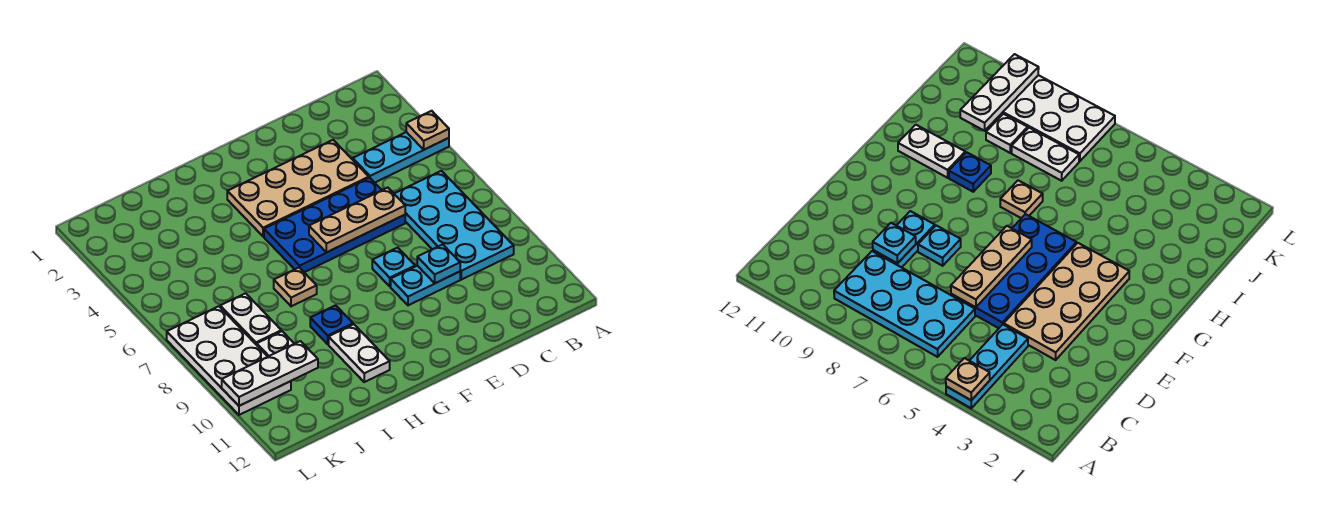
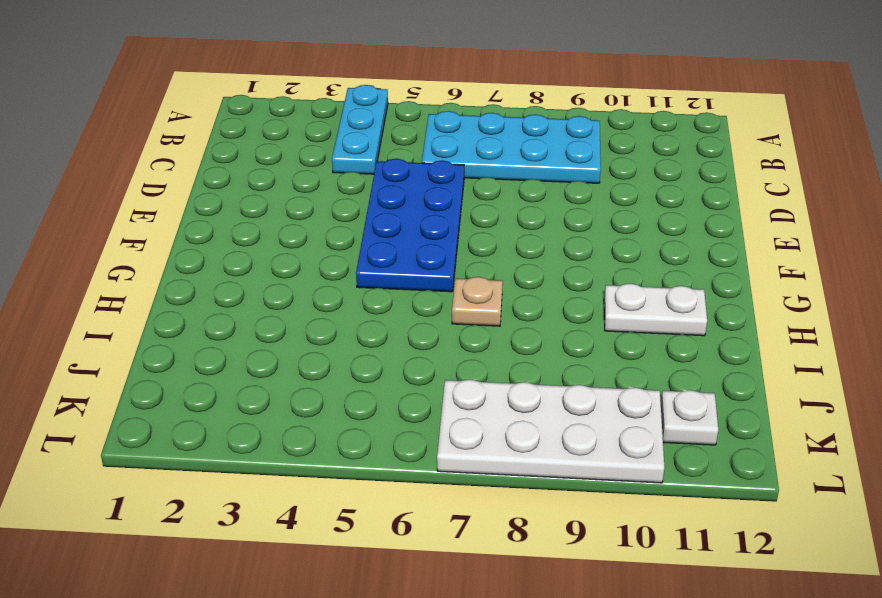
white 1x1 plate [661,390,718,445] -> white 1x1 plate moved to [257,331,294,356]
none -> tan 2x4 plate [227,140,369,237]
none -> cyan 1x2 plate [391,266,460,305]
none -> cyan 1x1 plate [372,248,415,286]

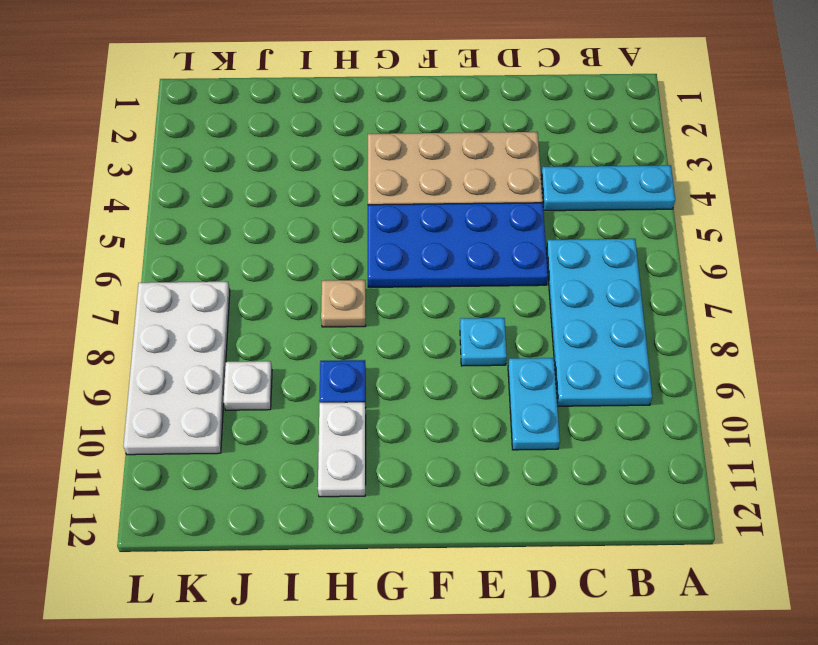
cyan 1x2 plate [508,358,560,450] -> cyan 1x2 plate turned to [391,266,460,305]
none -> white 1x2 plate [220,293,281,345]
none -> tan 1x1 plate [406,111,449,150]
none -> tan 1x3 plate [309,188,405,252]

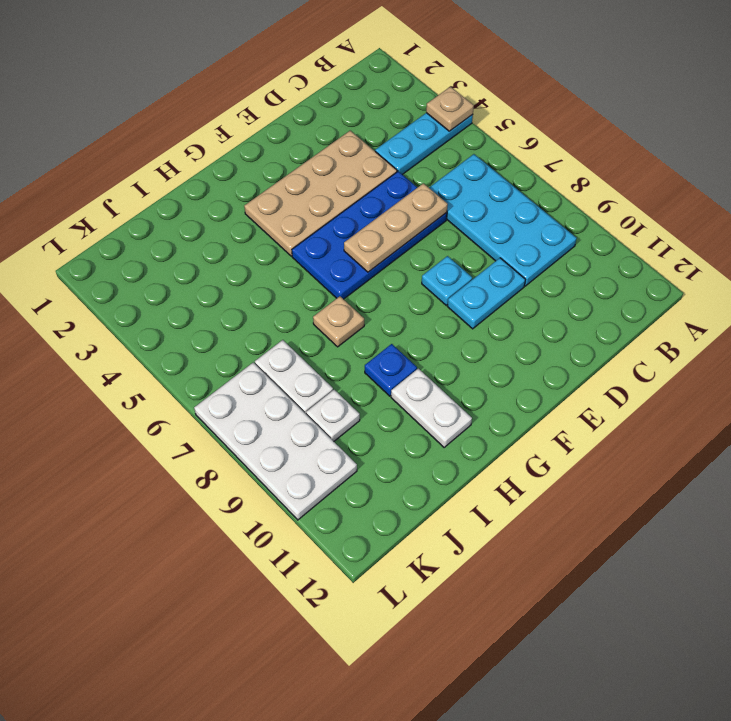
none -> cyan 1x1 plate [417,244,460,283]
none -> white 1x3 plate [222,341,318,406]

